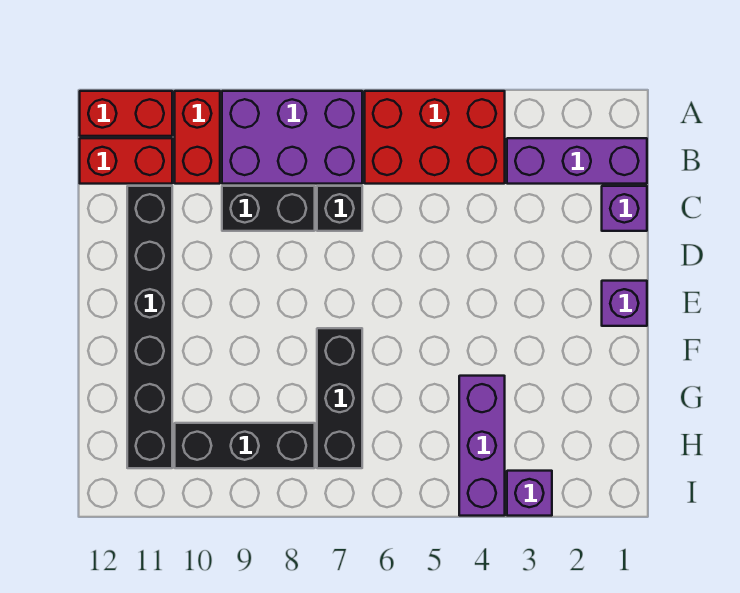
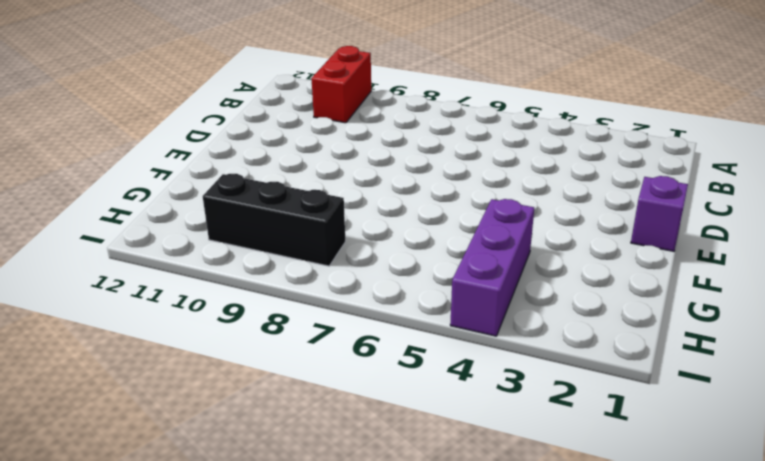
none -> red 2x3 brick [365,91,505,184]
none -> purple 2x3 brick [222,91,362,184]
none -> red 1x2 brick [80,91,172,136]

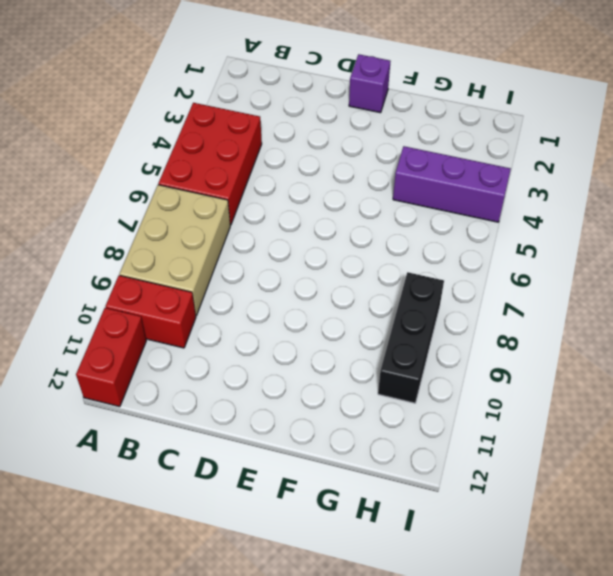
tan 2x3 brick [119,185,230,315] -> purple 2x3 brick [222,91,362,184]
none -> purple 1x3 brick [507,138,647,184]
none -> red 1x2 brick [80,138,172,184]
none -> purple 1x1 brick [602,186,647,231]

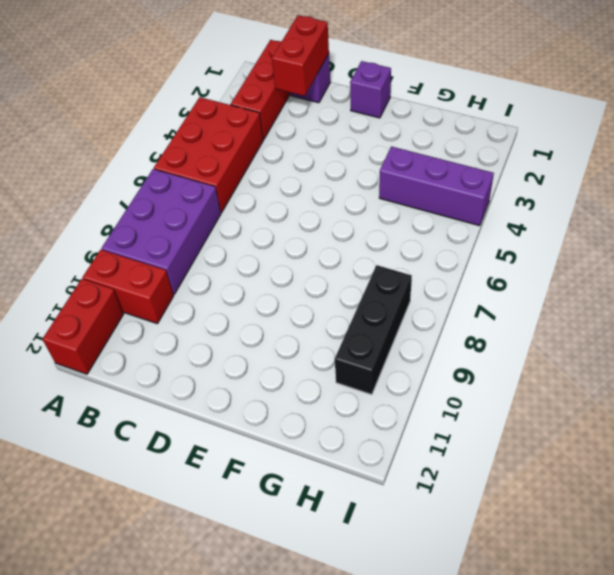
red 1x3 brick [231,40,291,140] -> purple 1x3 brick [507,138,647,184]
red 1x2 brick [272,15,329,96] -> red 1x2 brick moved to [80,138,172,184]
none -> black 1x1 brick [317,186,362,231]
none -> black 1x2 brick [222,186,315,231]
none -> black 1x6 brick [127,186,172,468]

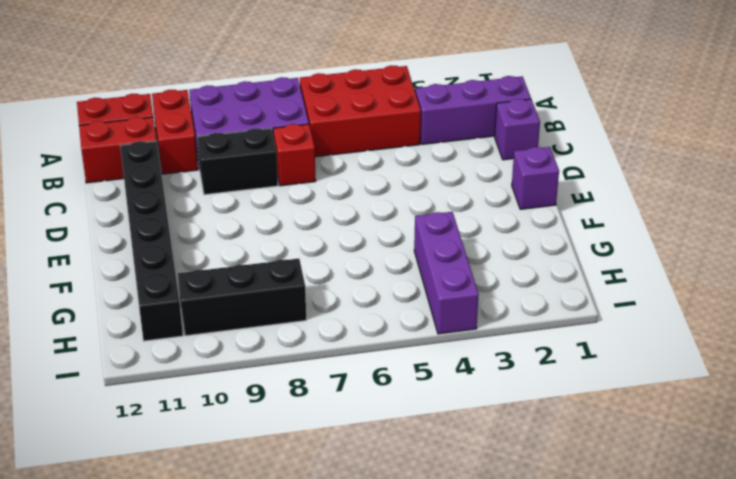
red 1x1 brick [273,124,316,186] -> black 1x1 brick [317,186,362,231]
none -> black 1x3 brick [317,328,362,468]
none -> purple 1x1 brick [507,471,552,516]

